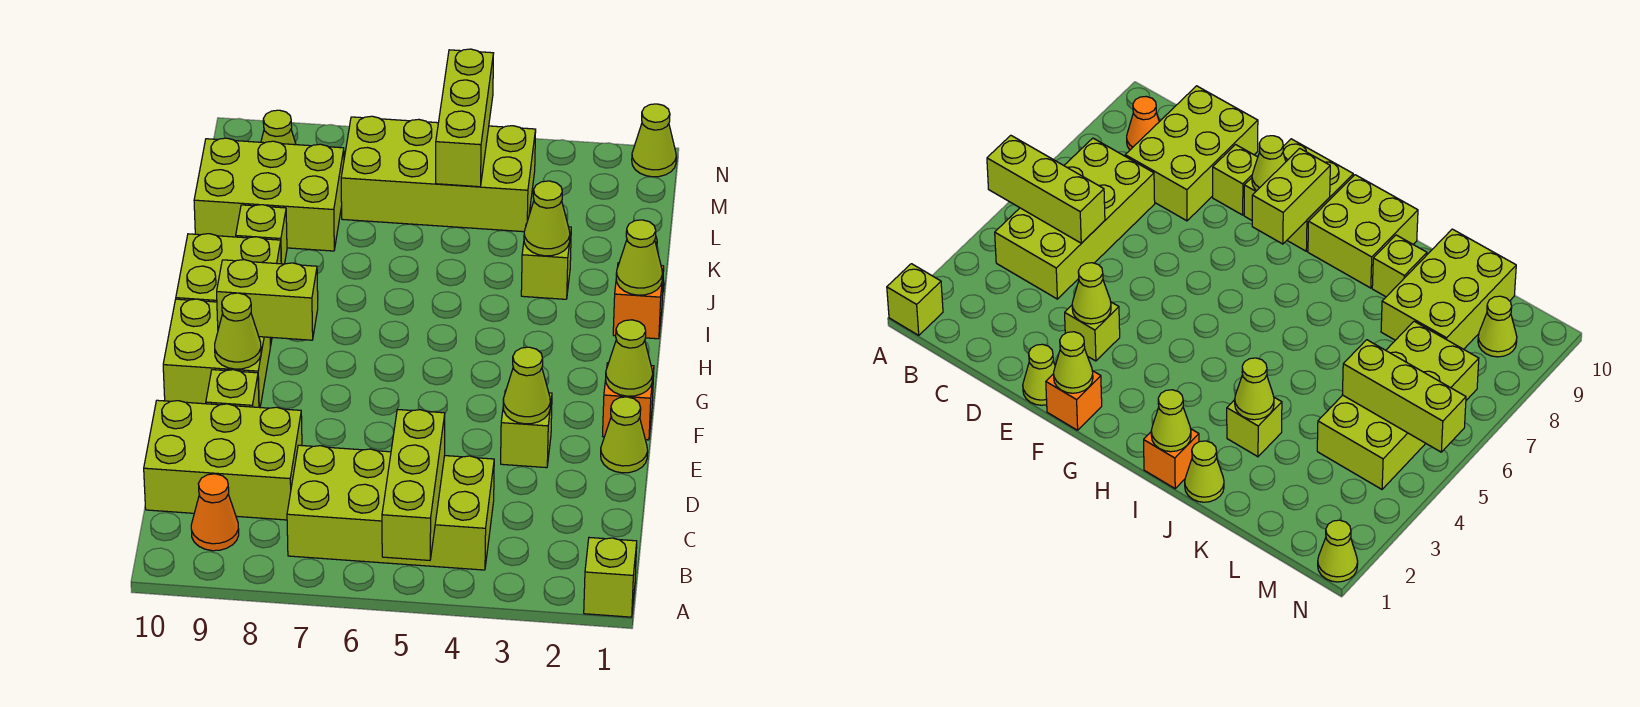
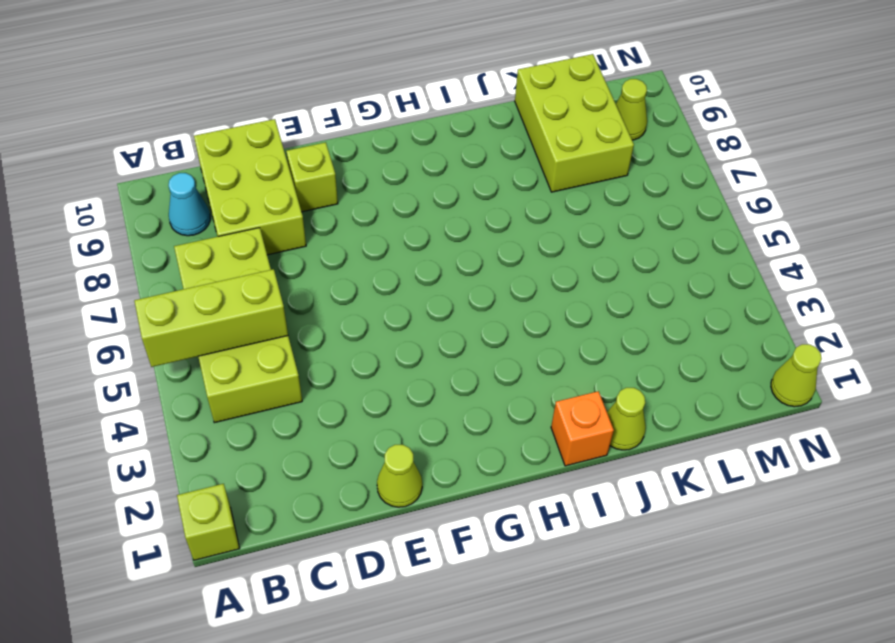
cyan 1x1 cone [169,173,210,236] -> orange 1x1 cone [191,474,239,551]
none -> lime 1x1 brick [501,390,552,468]
none -> orange 1x1 brick [603,363,654,440]
none -> lime 2x2 brick [163,299,270,408]

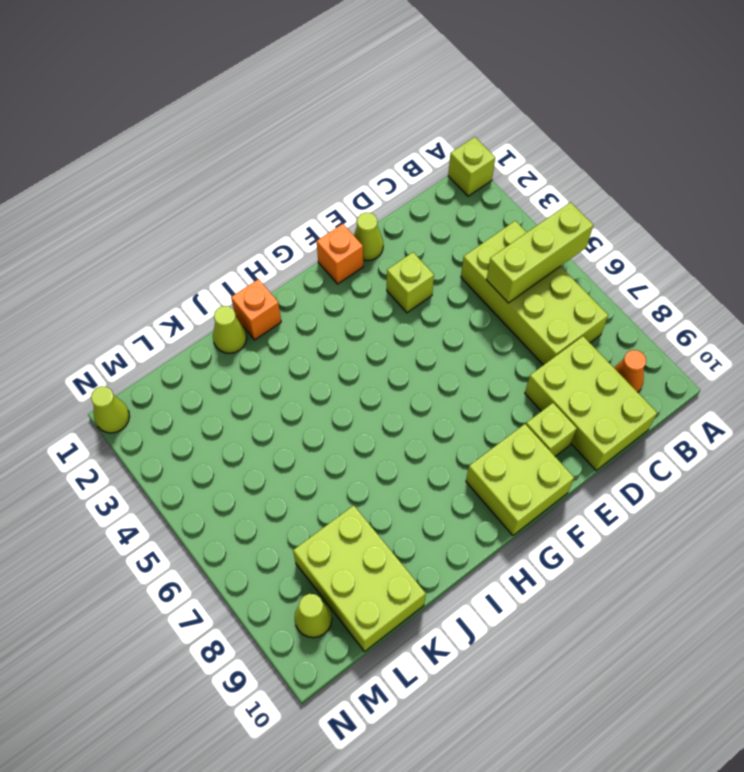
none -> lime 2x2 brick [176,234,281,345]
none -> lime 1x1 brick [521,227,571,299]
none -> lime 1x1 brick [236,205,287,264]

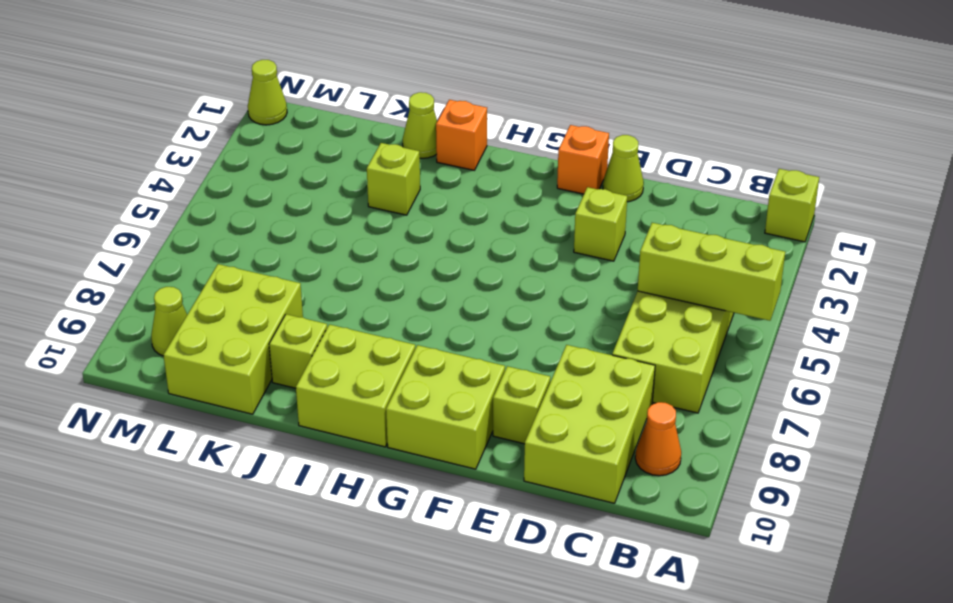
none -> lime 2x4 brick [341,116,536,232]
none -> lime 1x1 cone [503,347,550,424]
none -> lime 1x1 cone [606,320,653,396]

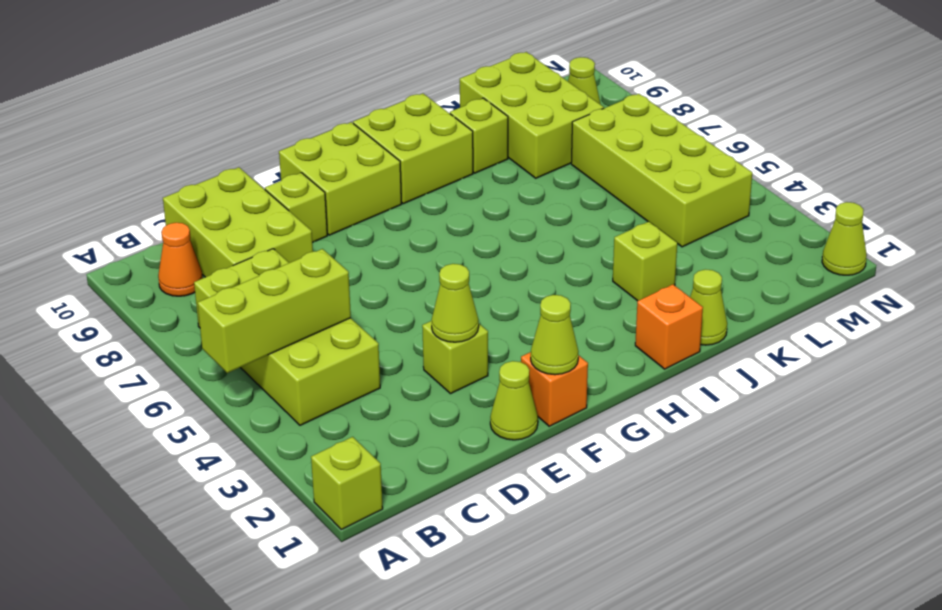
none -> lime 1x1 cone [215,293,261,369]
none -> lime 1x2 brick [217,260,318,340]
none -> lime 1x1 cone [616,220,662,295]

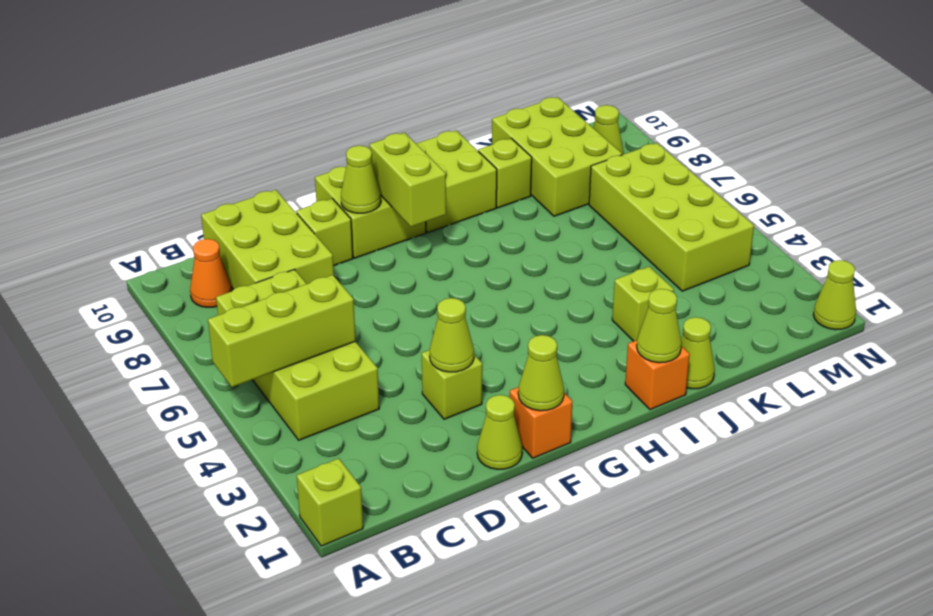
none -> lime 1x1 cone [524,181,570,256]
none -> lime 1x3 brick [436,49,494,187]

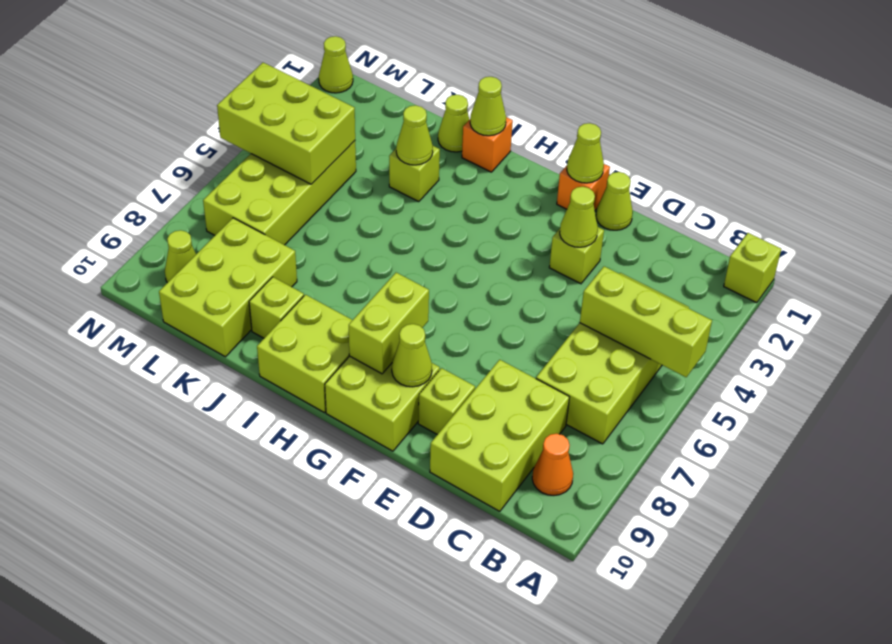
lime 2x3 brick [217,63,355,184] -> lime 1x3 brick [436,49,494,187]

